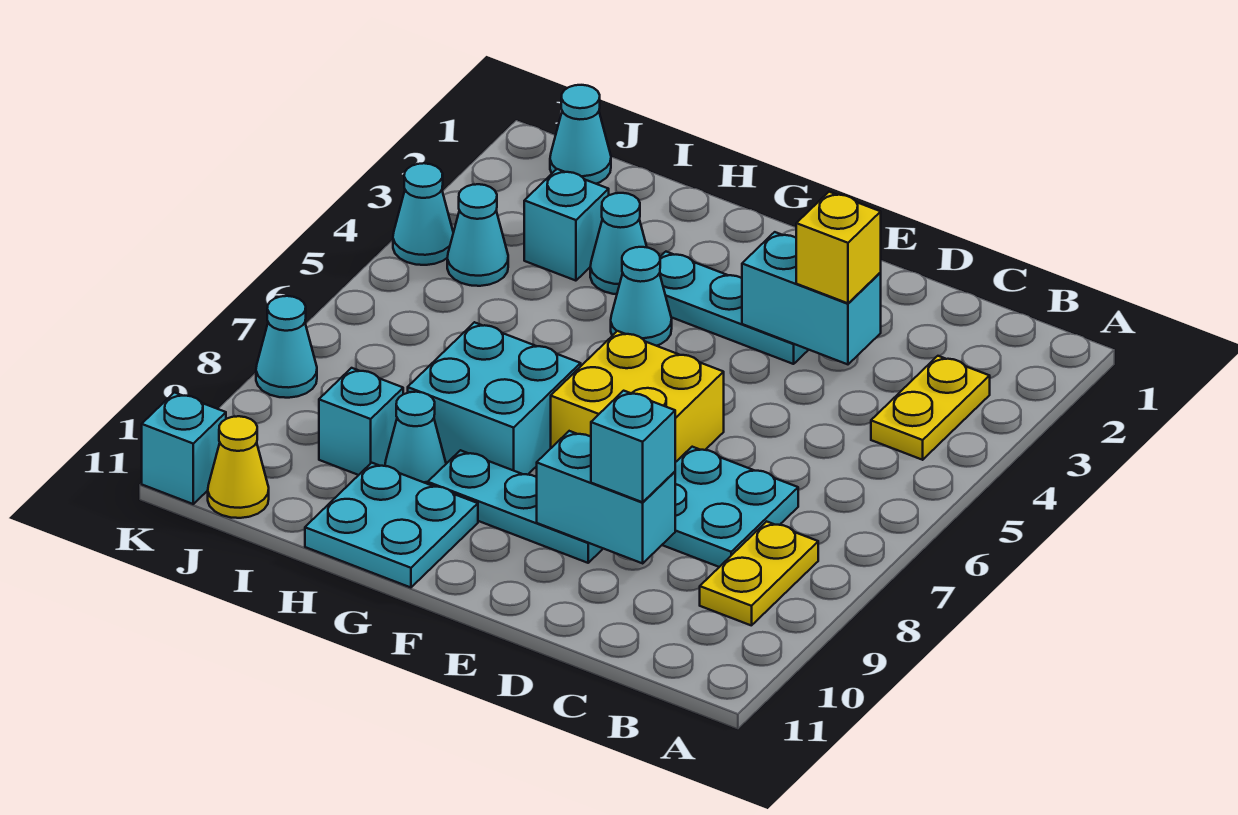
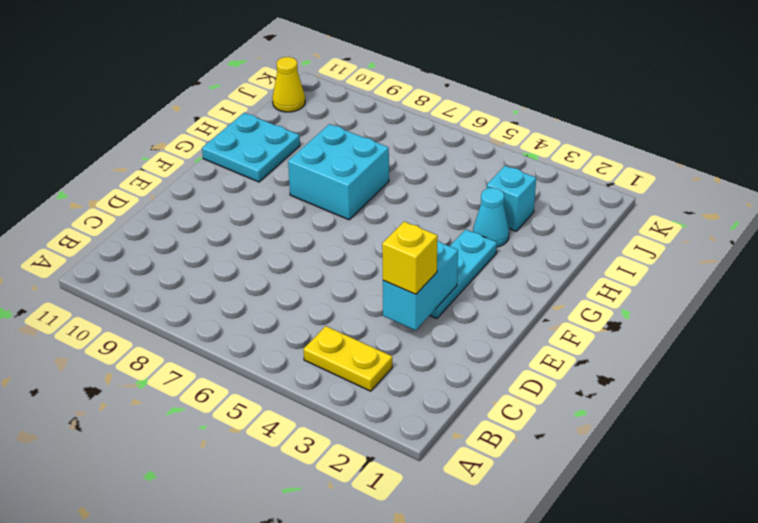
none -> yellow 1x2 plate [700,521,818,626]
none -> cyan 2x2 plate [662,447,798,567]
none -> yellow 2x2 brick [551,331,724,462]

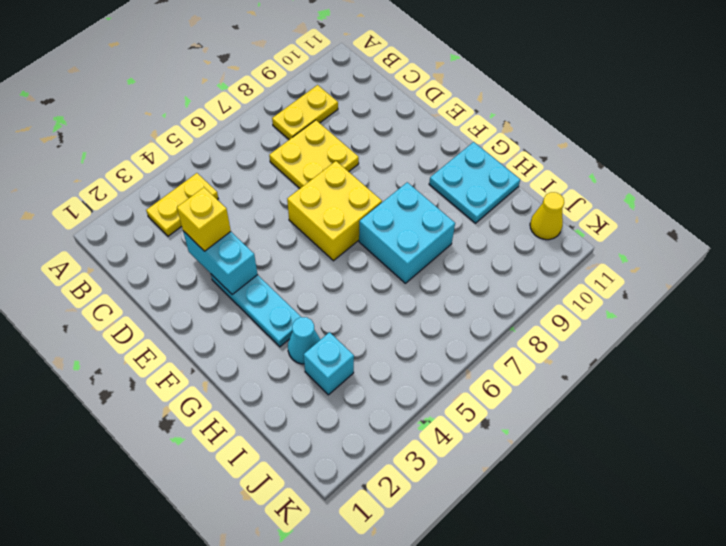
yellow 2x2 plate [269,120,359,188] -> cyan 2x2 plate [662,447,798,567]
none -> cyan 1x3 plate [428,450,603,563]
none -> cyan 1x1 cone [611,247,672,346]
none -> cyan 1x1 cone [385,392,446,484]

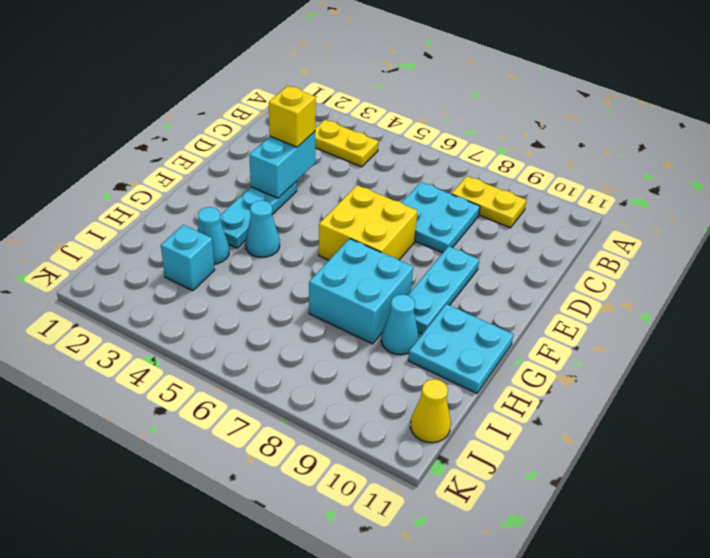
none -> cyan 1x1 brick [319,368,403,475]
none -> cyan 1x1 cone [550,85,611,184]
none -> cyan 1x1 cone [447,184,508,286]

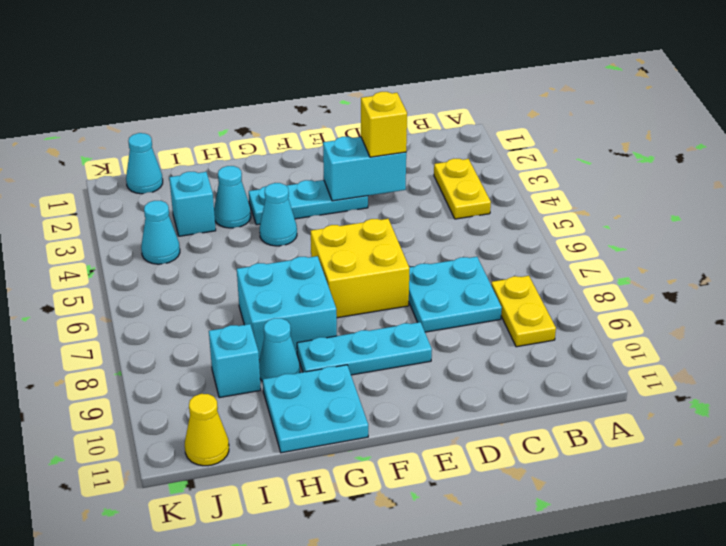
none -> cyan 1x1 cone [393,163,453,265]
none -> cyan 1x1 cone [256,296,317,398]
none -> cyan 1x1 brick [142,392,226,504]

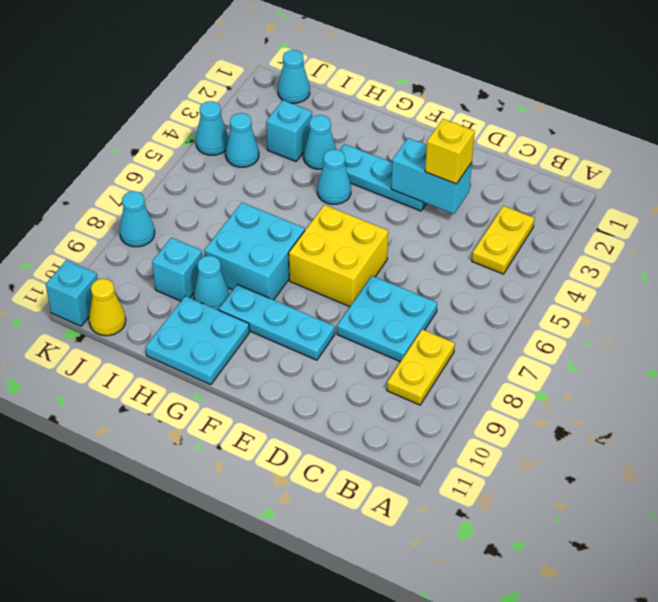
none -> cyan 1x2 brick [537,431,675,563]
none -> cyan 1x1 brick [591,391,675,502]

